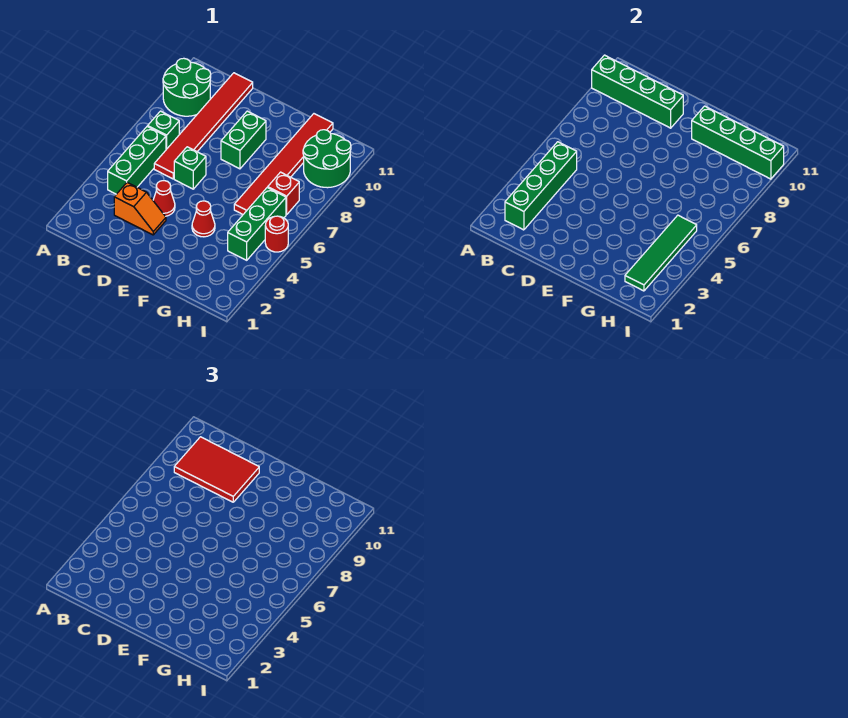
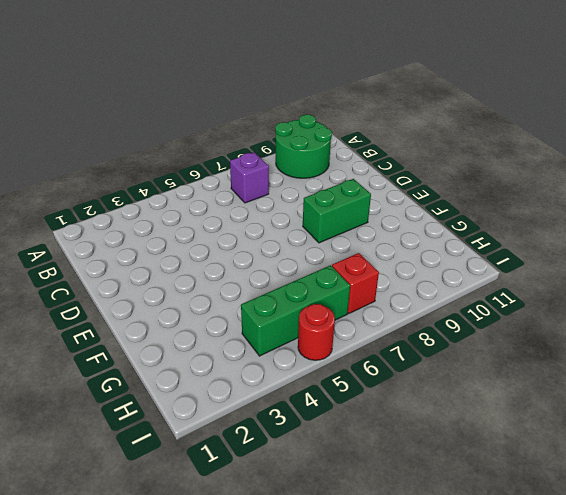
purple 1x1 brick [230,152,269,203] -> green 1x1 brick [148,111,179,149]
none -> green 1x3 brick [108,126,166,194]
none -> orange 1x2 slope [114,183,166,235]
none -> red 1x6 tile [154,73,253,179]

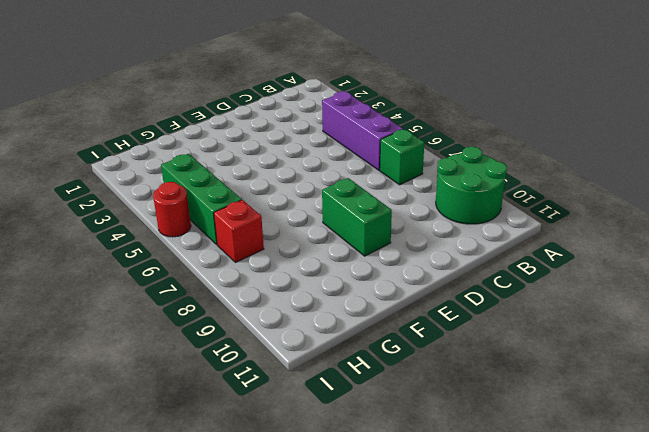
purple 1x3 brick [322,91,403,170] -> green 1x3 brick [108,126,166,194]
none -> orange 1x2 slope [114,183,166,235]
none -> red 1x6 tile [154,73,253,179]
none -> red 1x1 cone [153,181,175,216]

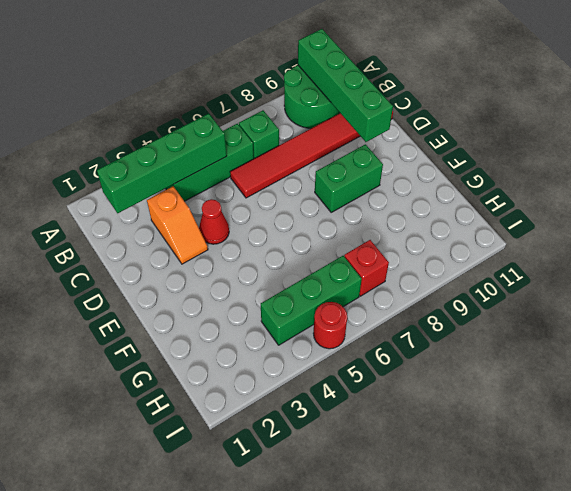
none -> green 1x1 brick [174,147,206,189]
none -> red 1x1 cone [192,201,215,237]
none -> red 1x6 tile [234,114,333,214]

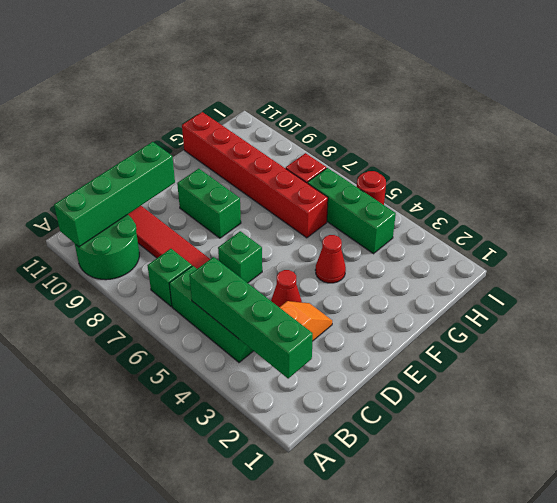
red 1x6 brick [182,112,328,238] -> red 1x6 tile [234,114,333,214]
none -> green 2x2 round brick [303,130,351,188]
none -> green 1x4 brick [692,106,784,179]
none -> green 1x4 tile [625,215,697,291]

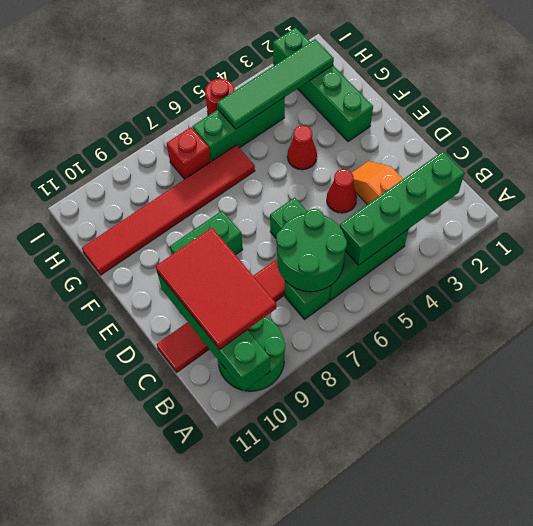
green 2x2 round brick [276,209,347,292] -> green 2x2 round brick moved to [303,130,351,188]
green 1x4 brick [273,27,373,142] -> green 1x4 brick moved to [692,106,784,179]

